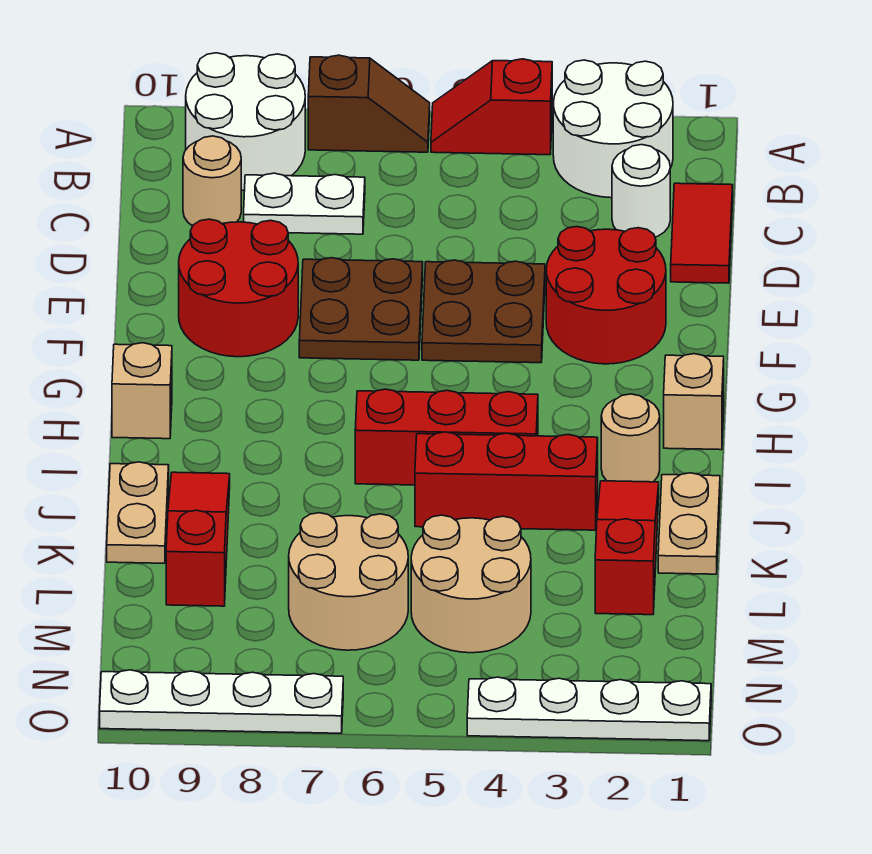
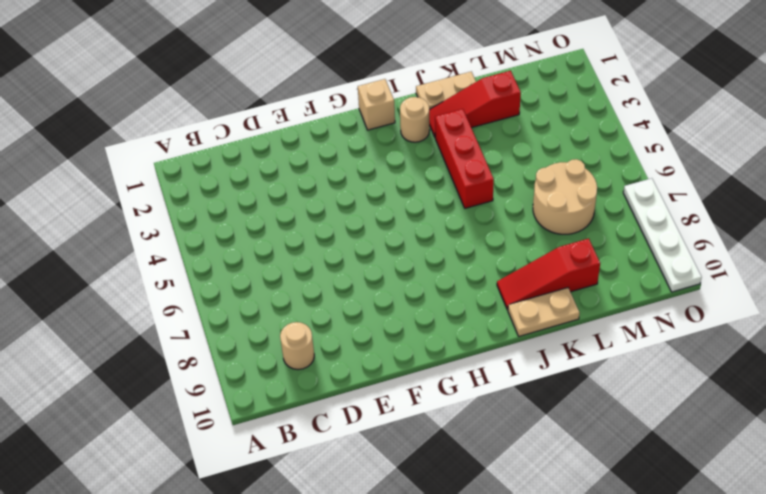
none -> white 2x2 round brick [553,60,673,198]
none -> red 1x2 slope [431,59,552,155]
none -> brown 1x2 slope [308,55,430,152]

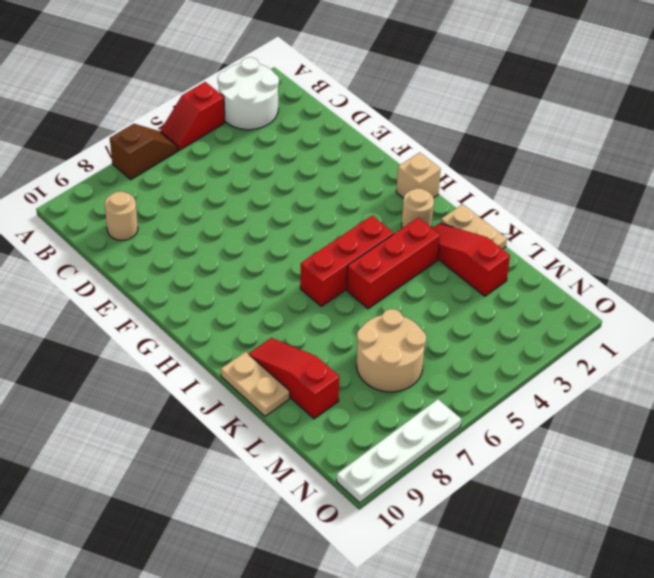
none -> white 2x2 round brick [186,53,305,190]
none -> red 1x2 tile [671,183,733,283]
none -> white 1x1 round brick [612,145,670,237]

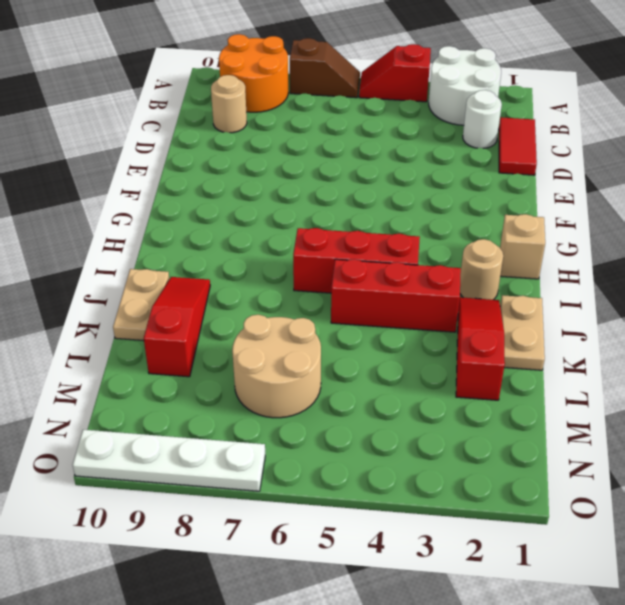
orange 2x2 round brick [219,34,288,112] -> white 2x2 round brick [186,53,305,190]
none -> white 1x2 plate [244,173,365,234]
none -> red 2x2 round brick [546,227,666,364]
none -> brown 2x2 plate [422,260,545,363]

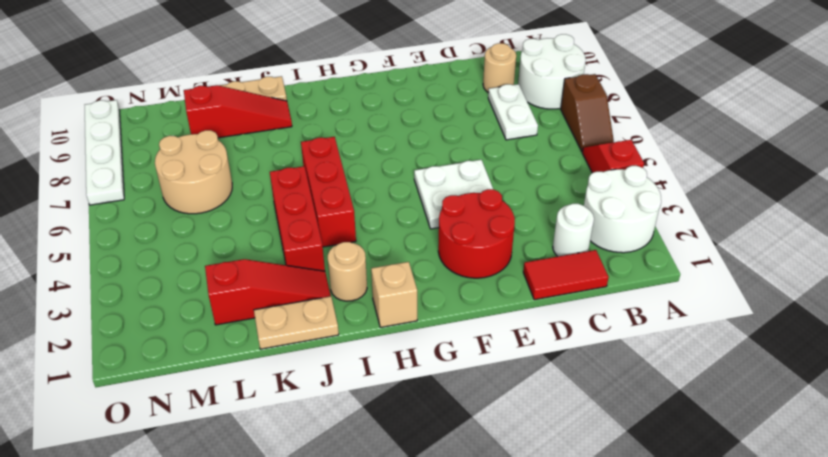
white 2x2 plate [414,160,493,229] -> brown 2x2 plate [422,260,545,363]
none -> brown 2x2 plate [299,258,423,360]
none -> red 2x2 round brick [179,219,298,357]
none -> tan 1x1 brick [112,343,172,439]

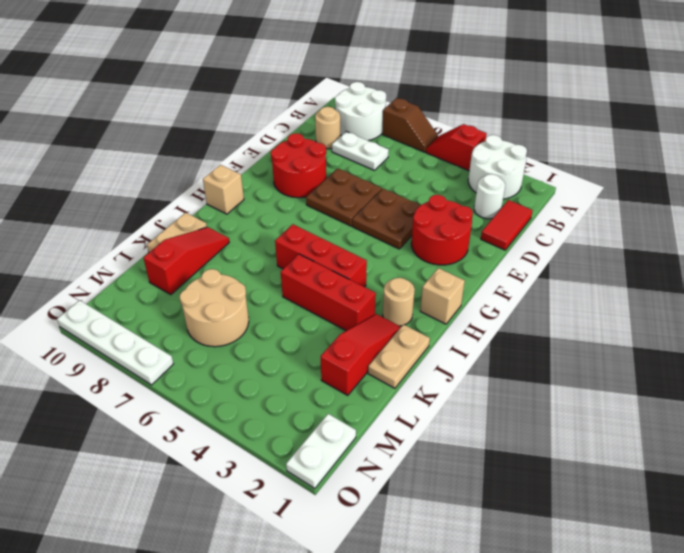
white 1x2 plate [286,414,356,489] -> white 1x4 plate [467,677,711,741]
none -> tan 2x2 round brick [411,515,531,653]

